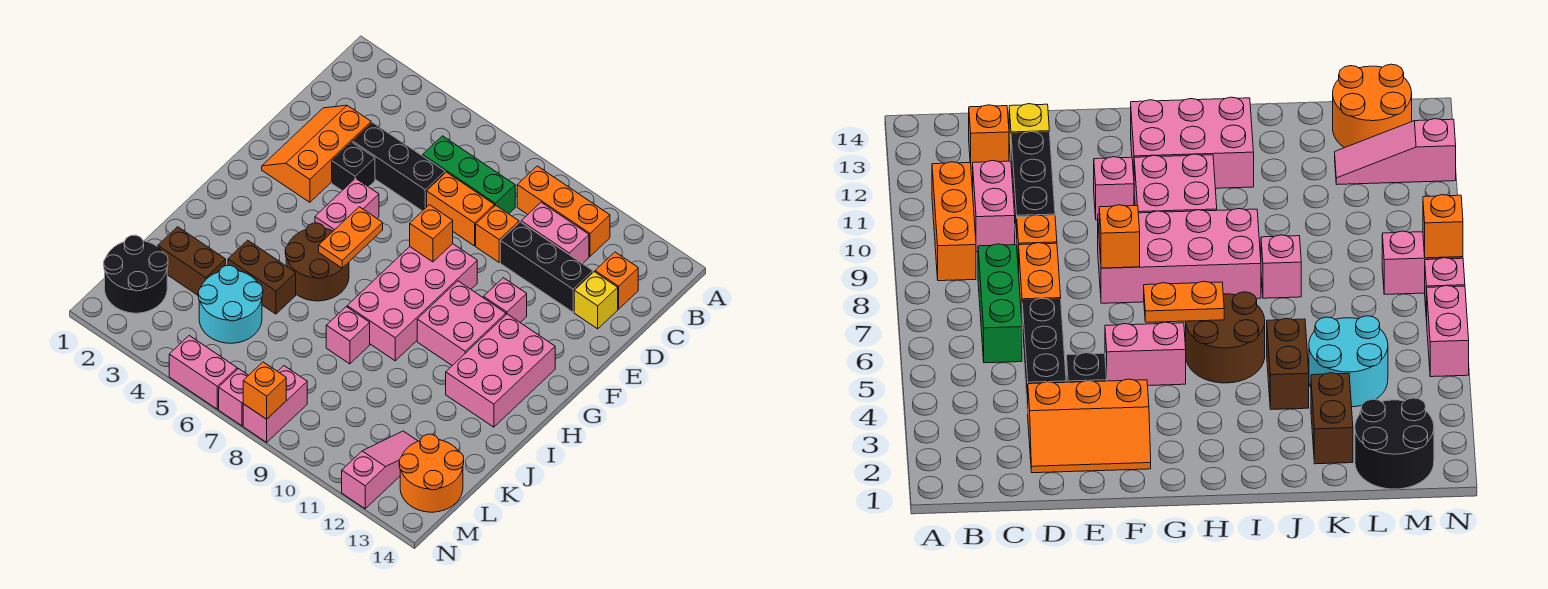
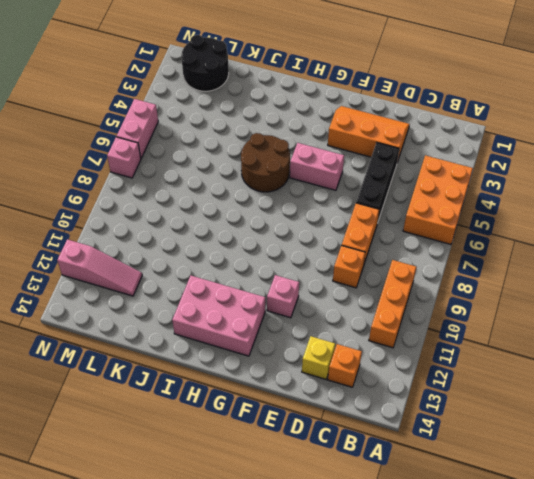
orange 2x3 brick [403,155,473,244] -> none
none -> green 1x3 brick [423,136,515,214]
none -> pink 1x2 brick [521,202,589,264]
none -> black 1x3 brick [500,222,593,312]
none -> black 1x1 brick [332,142,375,190]

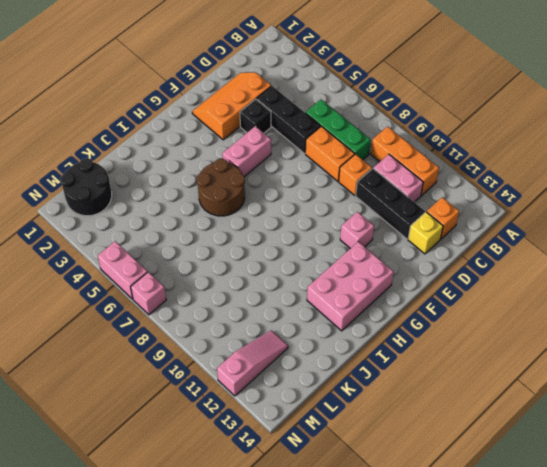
none -> pink 2x4 brick [347,244,477,361]
none -> pink 2x2 brick [417,281,506,366]
none -> brown 1x2 brick [228,240,296,314]
none -> pink 1x1 brick [326,307,370,364]

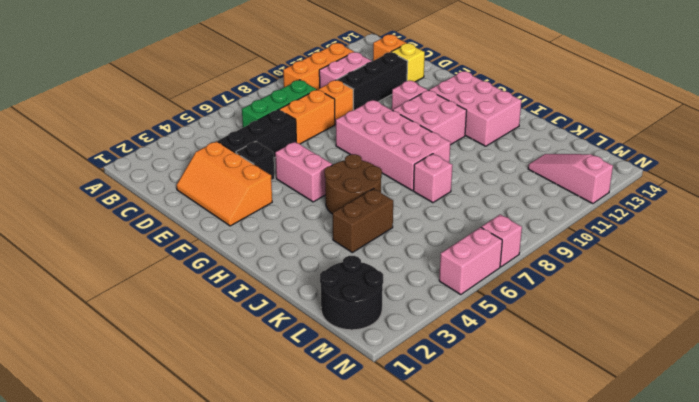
none -> brown 1x2 brick [158,227,226,295]
none -> cyan 2x2 round brick [198,265,263,343]
none -> orange 2x2 round brick [399,434,464,512]
none -> pink 1x2 brick [243,366,307,442]

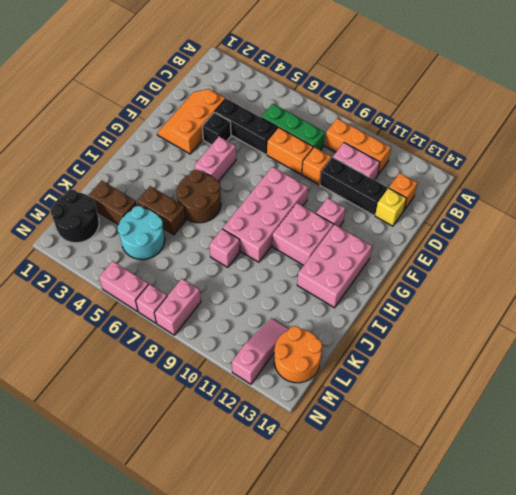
none -> orange 1x1 brick [410,205,453,262]
none -> orange 1x2 plate [319,207,383,268]
none -> orange 1x1 brick [243,362,286,419]

